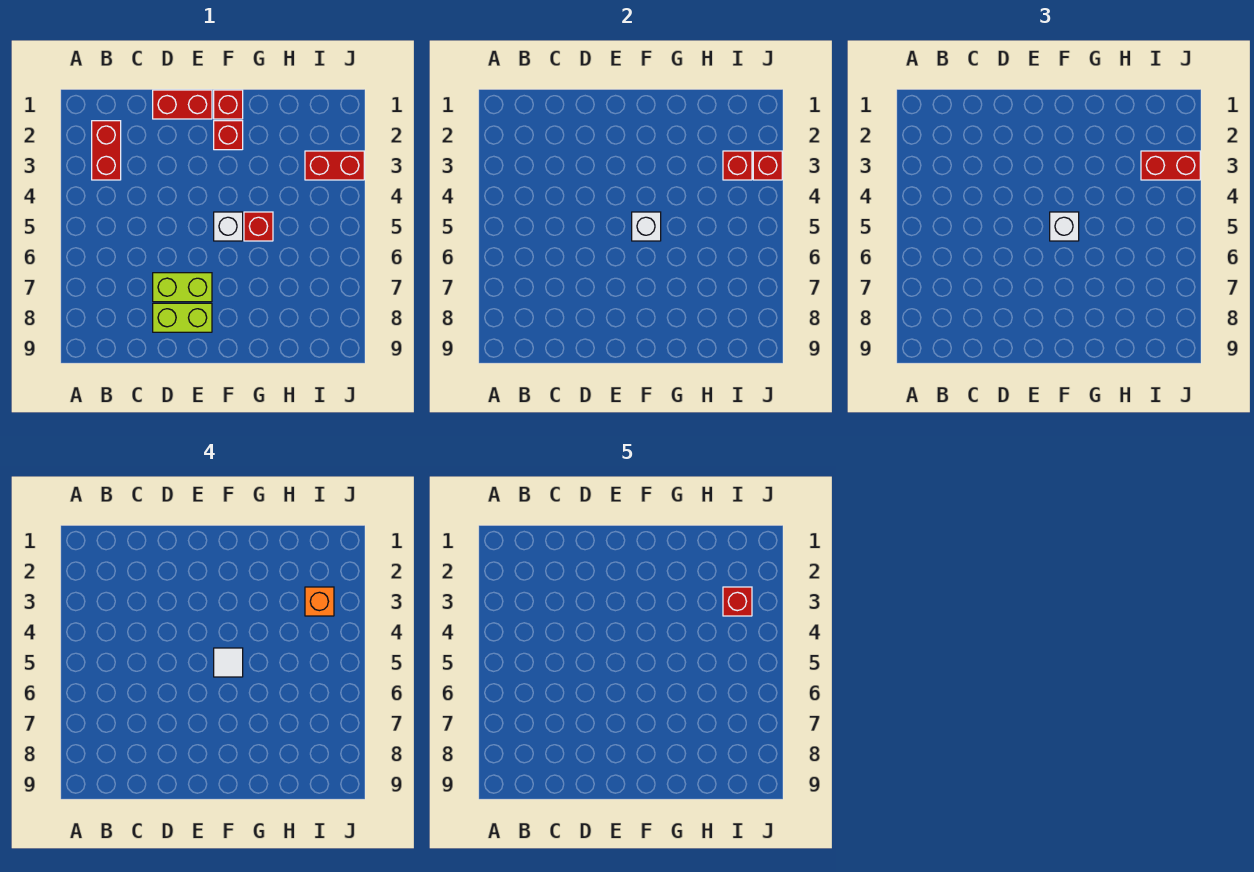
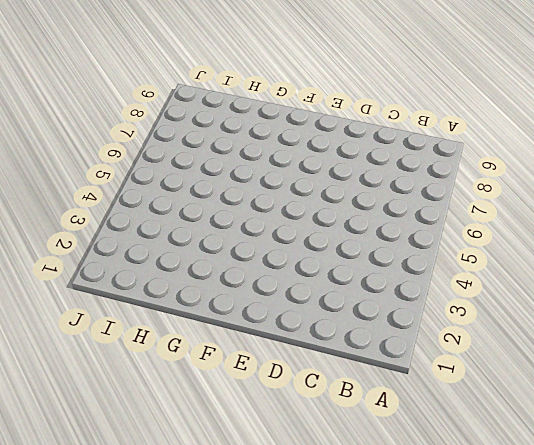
none -> red 1x2 brick [92,121,121,180]
none -> red 1x2 brick [153,90,212,119]
none -> lime 1x2 brick [153,273,212,302]

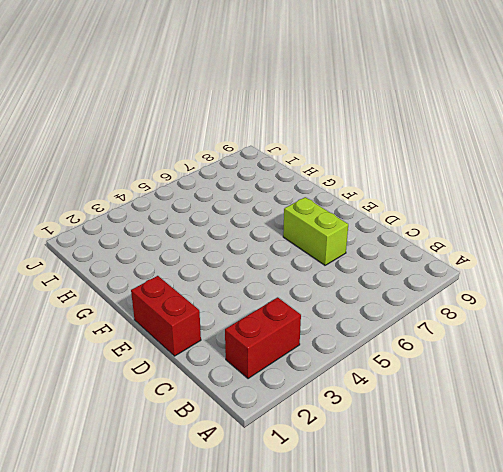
none -> lime 1x2 brick [153,303,212,332]
none -> red 1x1 brick [214,90,243,119]
none -> red 1x1 brick [214,121,243,150]

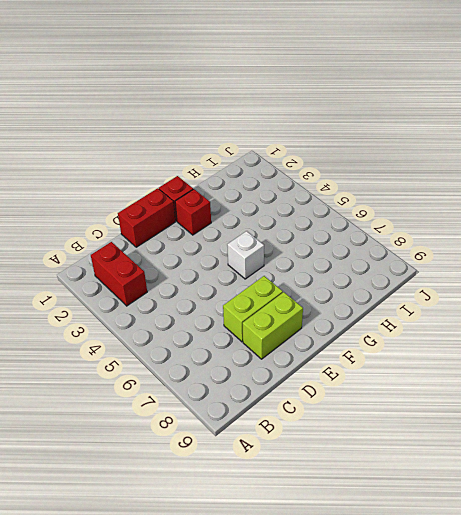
none -> red 1x1 brick [244,212,273,241]
none -> red 1x2 brick [305,151,364,180]
none -> white 1x1 brick [632,212,661,241]

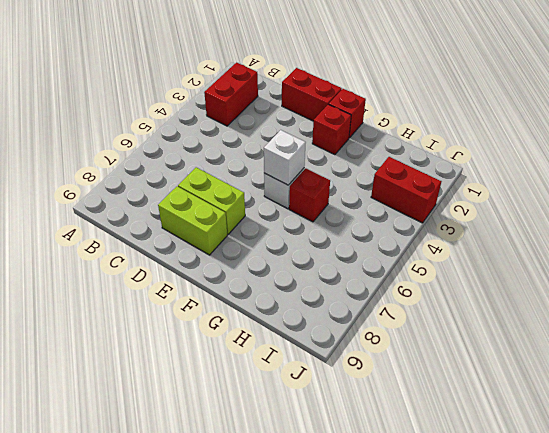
none -> red 1x1 brick [723,151,752,180]
none -> red 1x1 brick [753,151,782,180]
none -> white 1x1 brick [1050,212,1079,241]

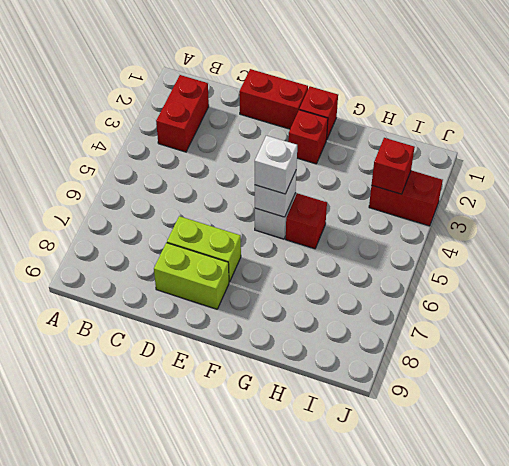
none -> red 1x1 brick [753,151,782,180]
none -> red 1x2 brick [1141,151,1200,180]
none -> white 1x1 tile [214,648,243,677]

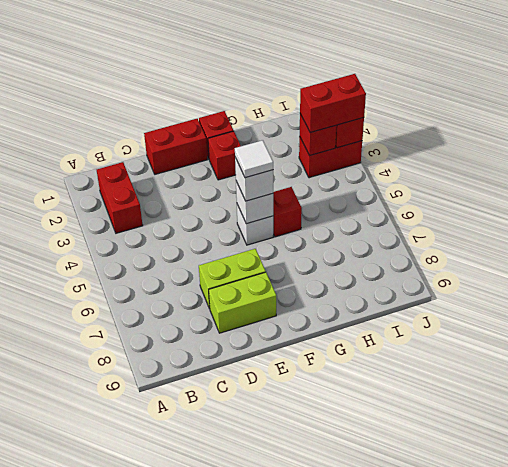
none -> orange 1x1 brick [305,587,334,616]
none -> red 1x1 brick [723,587,752,616]

